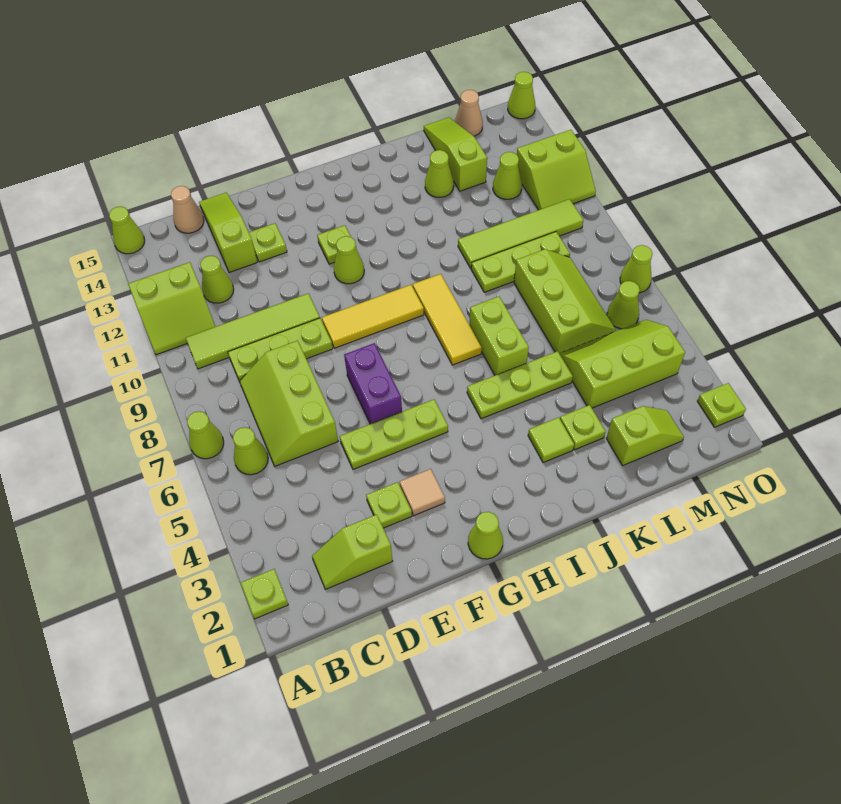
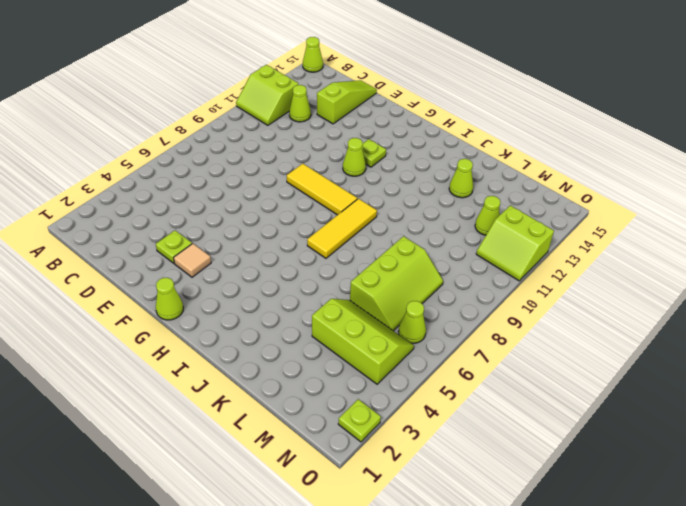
none -> lime 1x1 plate [241,569,288,619]
none -> lime 1x1 cone [187,411,224,459]
none -> lime 1x1 cone [233,427,268,475]
none -> lime 1x4 tile [186,293,320,369]

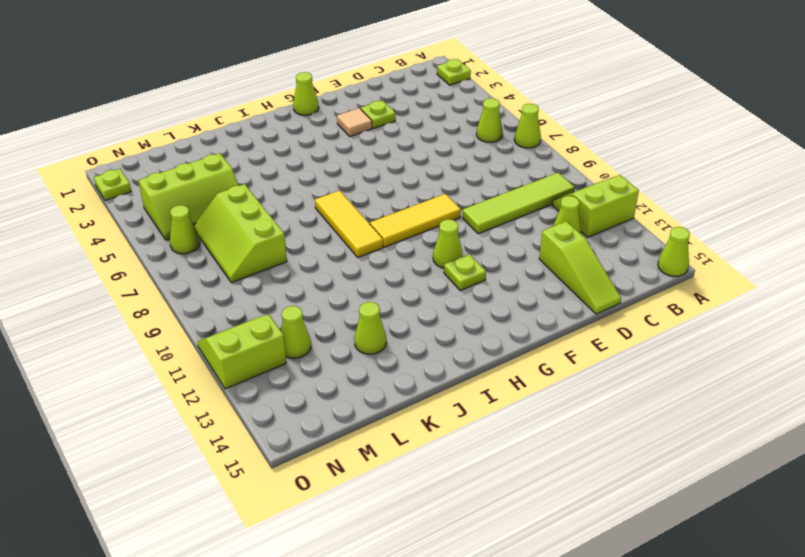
none -> lime 1x2 slope [312,514,393,589]
none -> lime 2x3 slope [240,340,338,466]
none -> lime 1x3 plate [228,318,333,381]
none -> tan 1x1 cone [171,186,204,233]

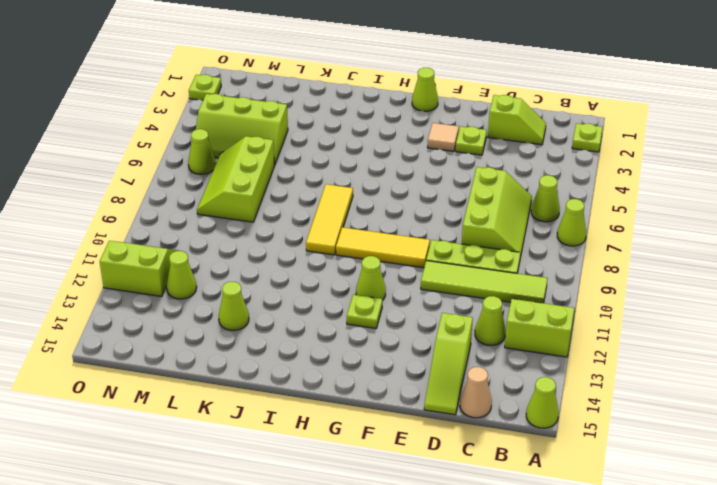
none -> lime 1x3 plate [340,400,448,469]
none -> lime 1x1 plate [249,223,287,262]
none -> purple 1x2 brick [344,343,402,424]
none -> lime 1x3 plate [467,351,573,419]

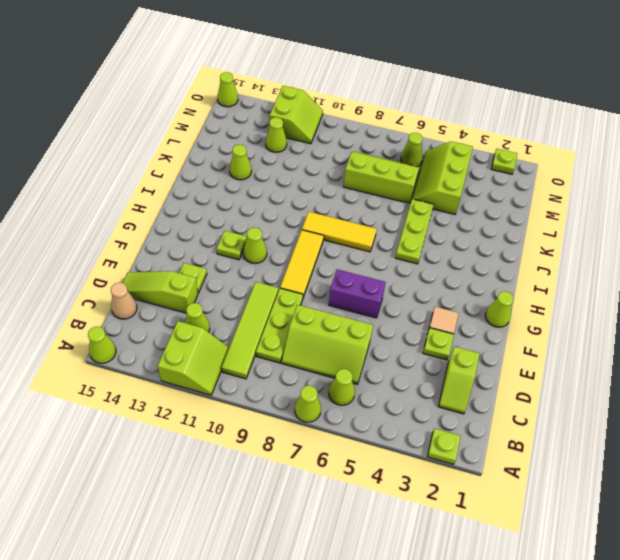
none -> lime 1x3 plate [340,400,448,469]
none -> lime 1x1 tile [528,417,574,463]
none -> lime 1x2 brick [469,297,529,375]
none -> lime 1x1 plate [560,405,606,450]

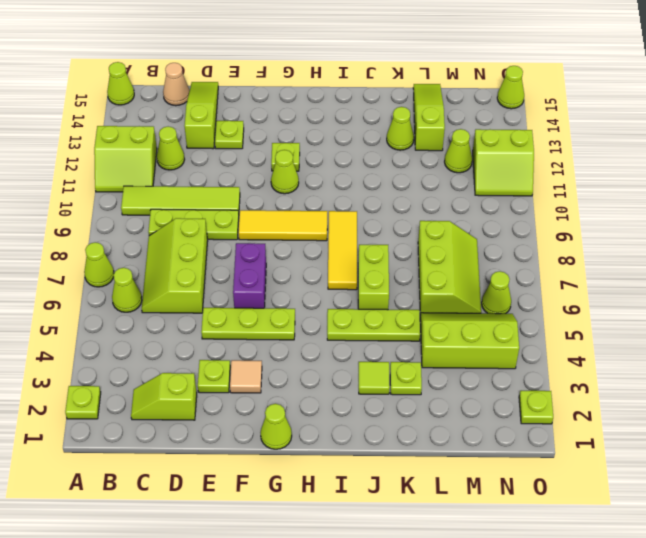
none -> lime 1x3 plate [471,232,570,292]
none -> lime 1x4 tile [458,199,584,268]
none -> lime 1x2 slope [606,406,684,465]
none -> tan 1x1 cone [455,90,483,136]

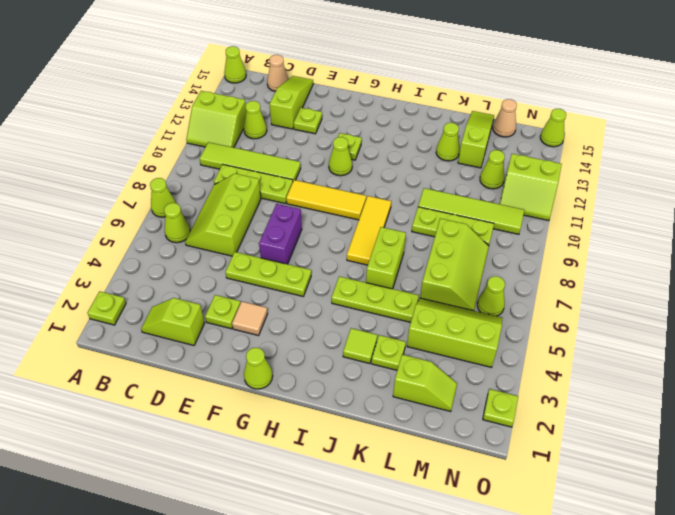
none -> lime 1x1 cone [620,245,653,293]

